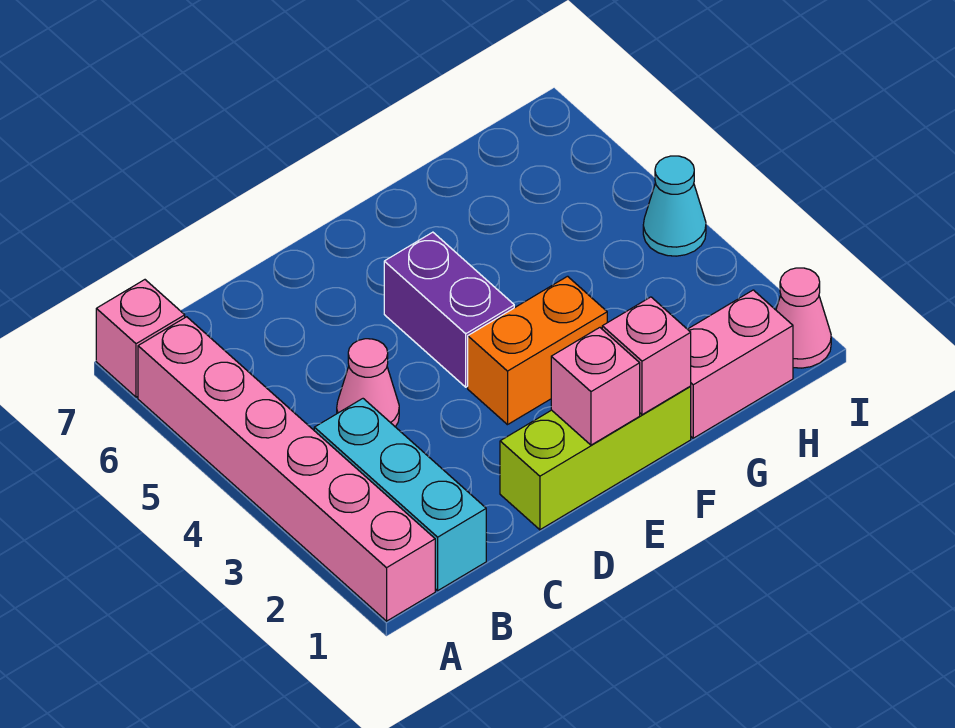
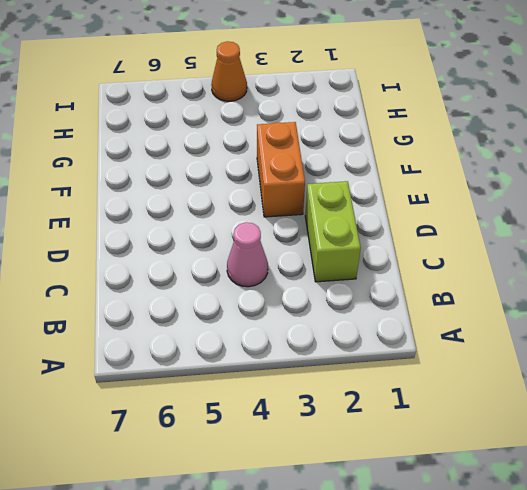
lime 1x2 brick [305,181,361,282] -> none
orange 1x1 cone [211,41,247,101] -> cyan 1x1 cone [643,156,706,256]
none -> pink 1x6 brick [138,317,435,621]
none -> pink 1x1 brick [96,280,185,397]
none -> cyan 1x3 brick [314,399,486,591]

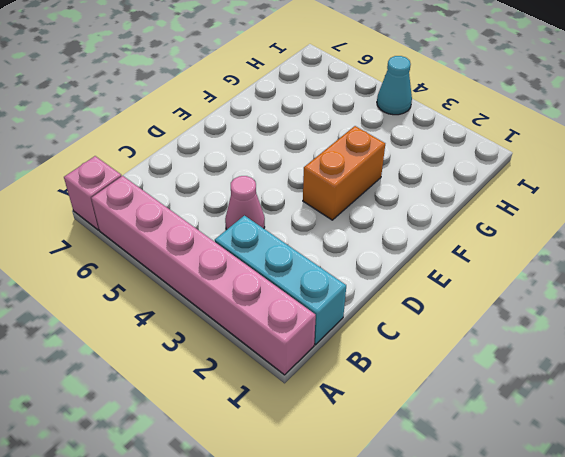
none -> lime 1x3 brick [500,387,691,530]
none -> purple 1x2 brick [384,232,514,387]
none -> pink 1x2 brick [688,290,793,438]

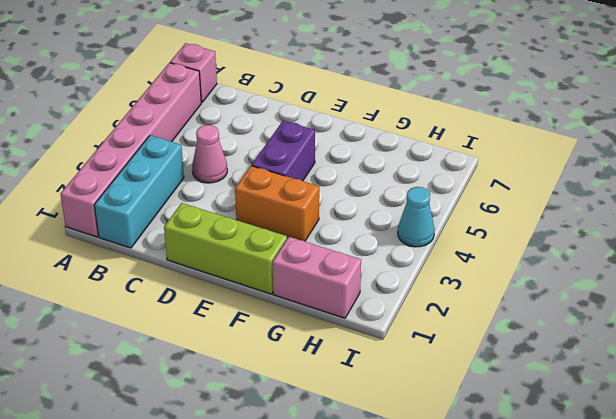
none -> pink 1x1 cone [776,268,831,368]
none -> pink 1x1 brick [551,328,640,445]
none -> pink 1x1 brick [602,297,691,415]

